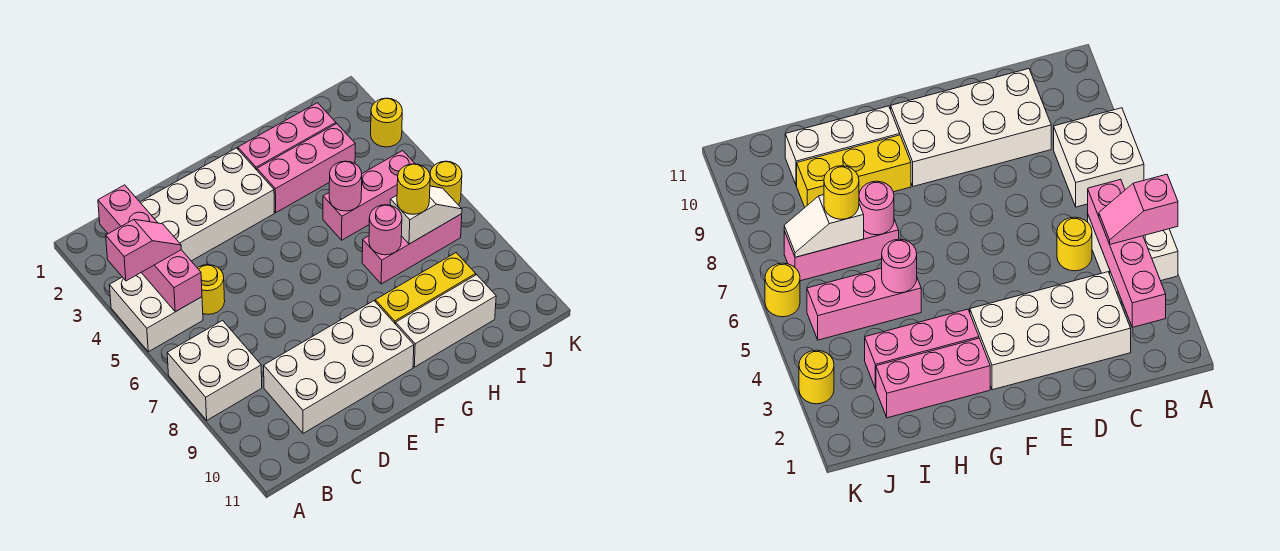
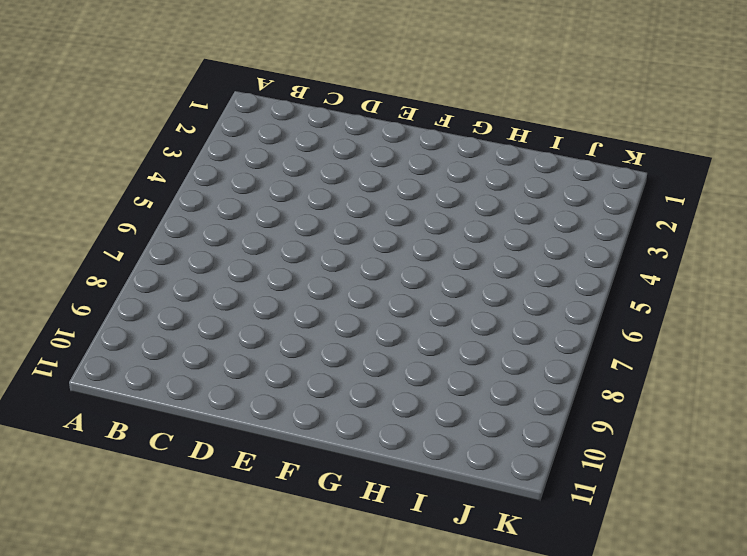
none -> white 2x2 brick [109,273,203,352]
none -> white 2x2 brick [167,321,262,420]
none -> white 2x4 brick [140,148,274,261]

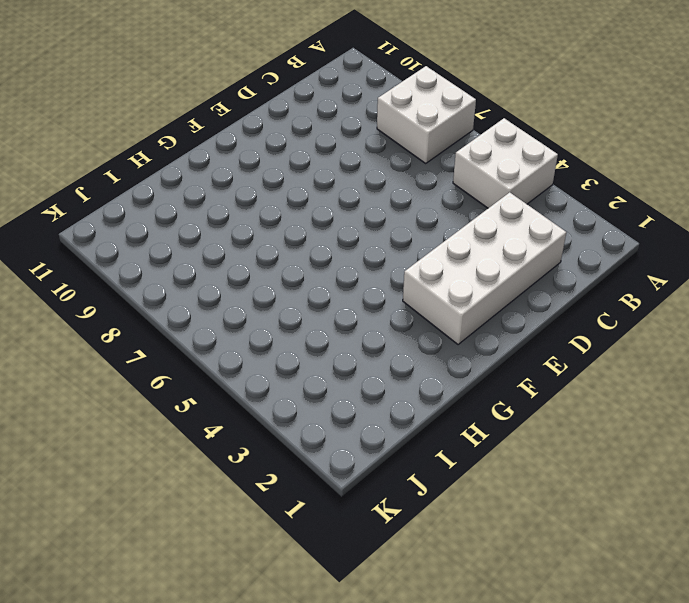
none -> yellow 1x1 round brick [198,265,225,314]
none -> white 2x4 brick [264,301,414,434]
none -> pink 1x3 brick [238,103,336,170]

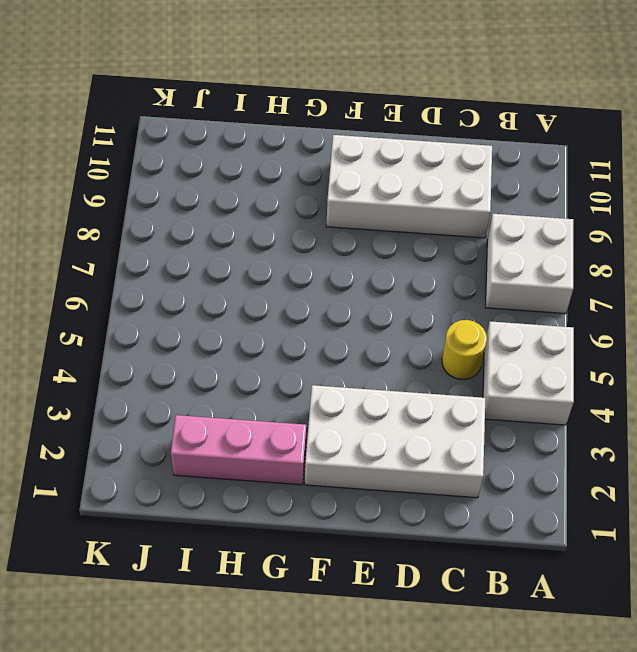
none -> pink 1x3 brick [257,124,355,213]
none -> yellow 1x3 brick [375,253,476,324]
none -> white 1x3 brick [396,275,496,367]

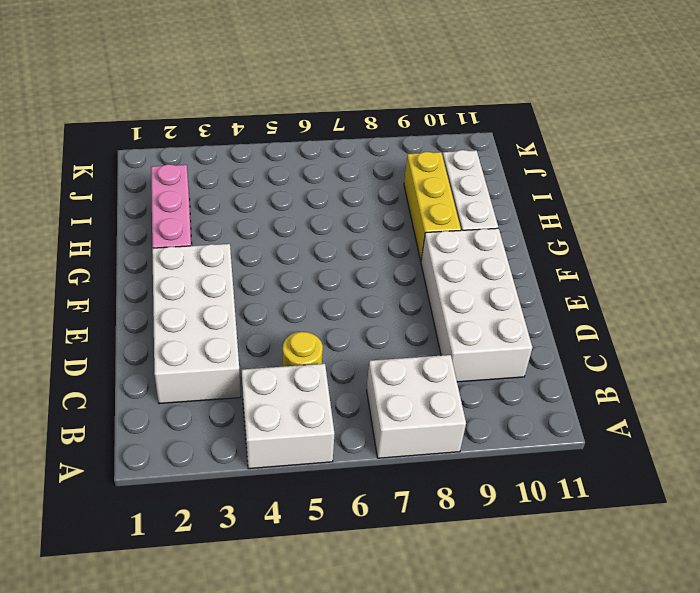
none -> pink 1x3 brick [257,124,355,213]
none -> pink 1x3 brick [323,151,415,240]
none -> pink 1x3 brick [362,214,462,284]

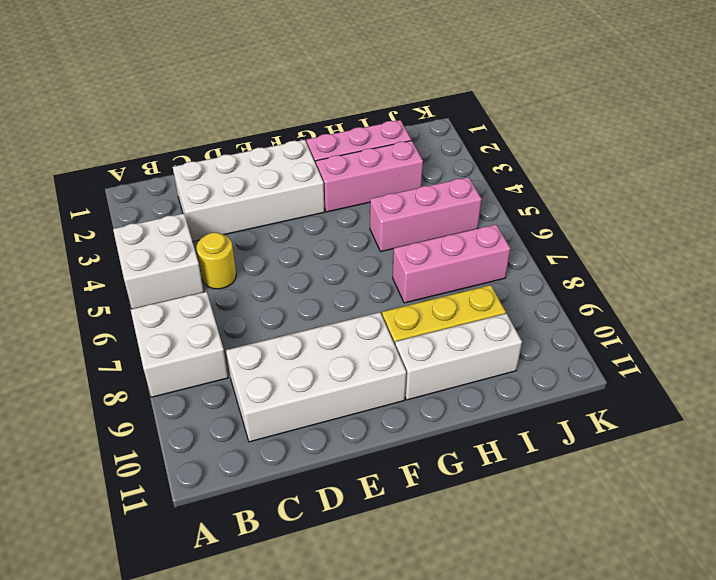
none -> yellow 1x1 round brick [371,98,402,147]
none -> yellow 1x1 round brick [430,161,462,205]
none -> pink 1x4 brick [98,185,202,312]

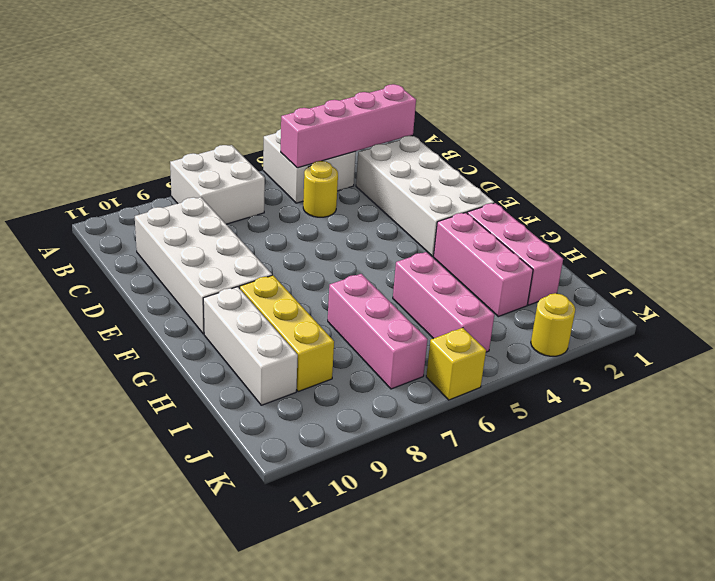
yellow 1x1 brick [426,328,486,400] -> yellow 1x1 round brick [430,161,462,205]
none -> pink 1x1 round brick [329,161,362,211]
none -> pink 1x1 round brick [369,205,402,255]
none -> white 1x2 slope [390,186,462,244]

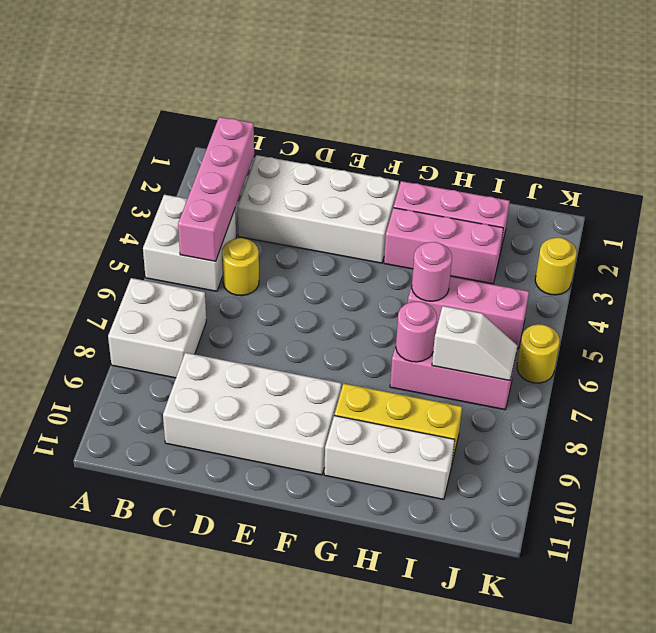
none -> pink 1x2 slope [106,219,181,281]
none -> yellow 1x1 round brick [397,164,430,214]

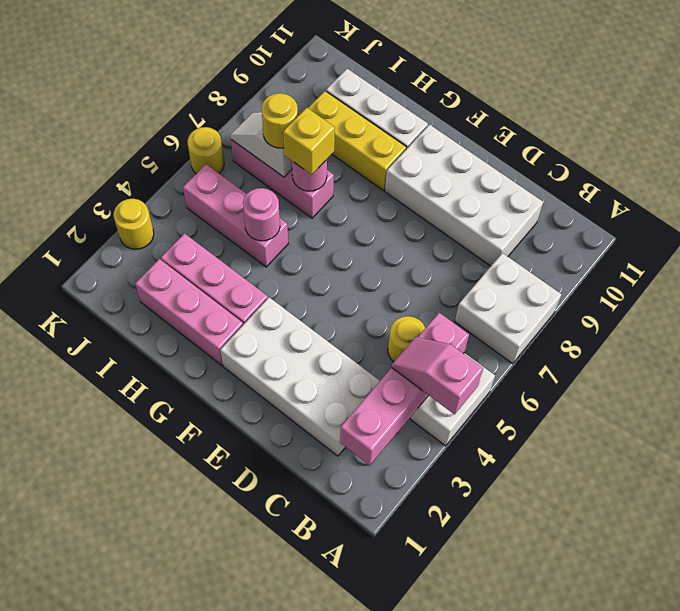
yellow 1x1 brick [283,108,335,175] -> none

